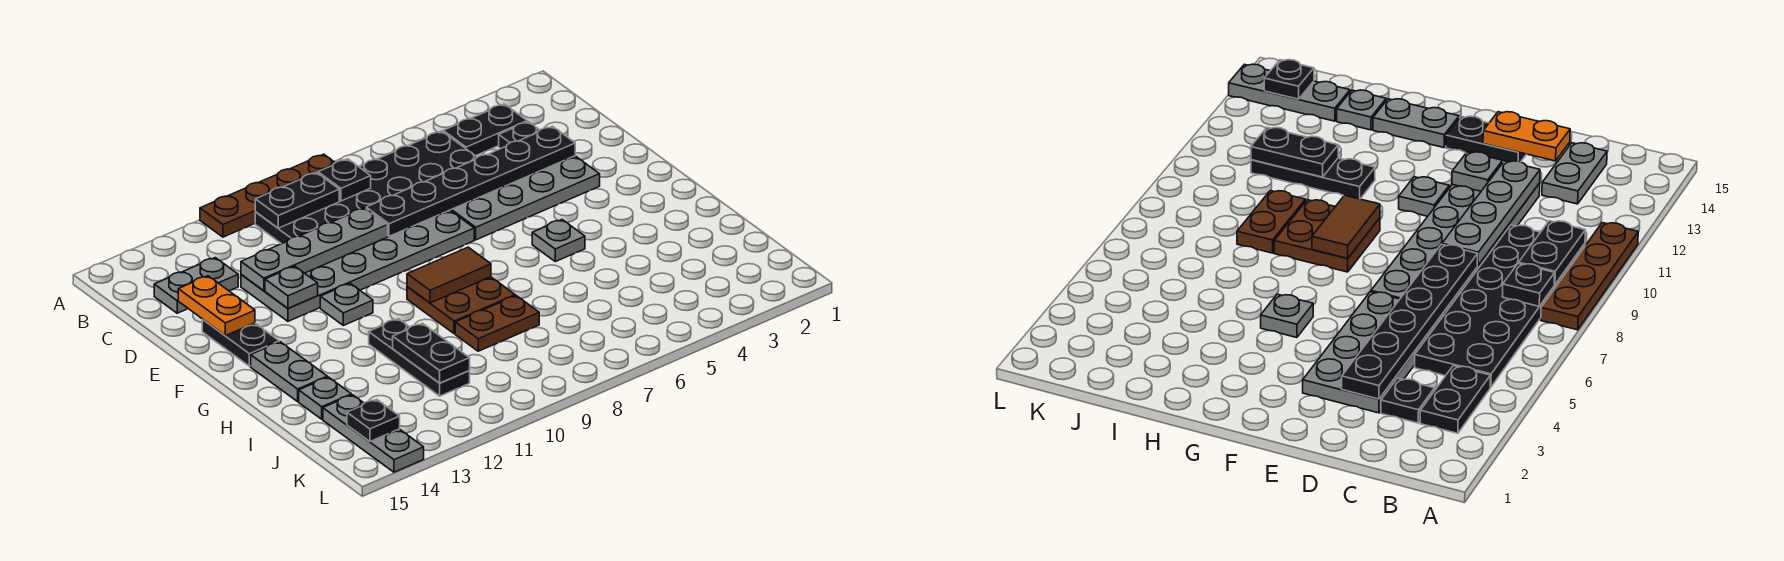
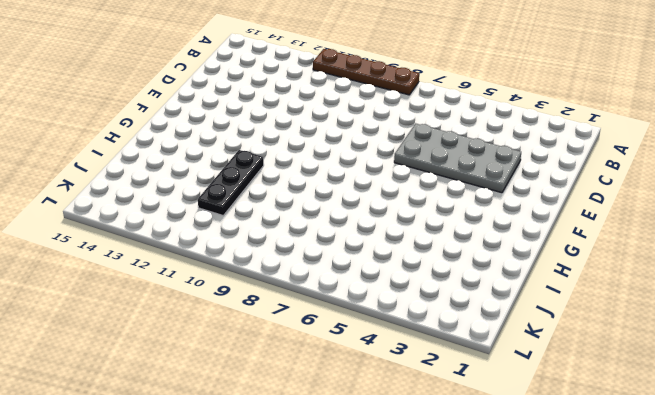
none -> black 1x2 plate [443,104,527,156]
none -> black 2x6 plate [255,131,477,244]
none -> black 1x1 plate [499,122,540,149]

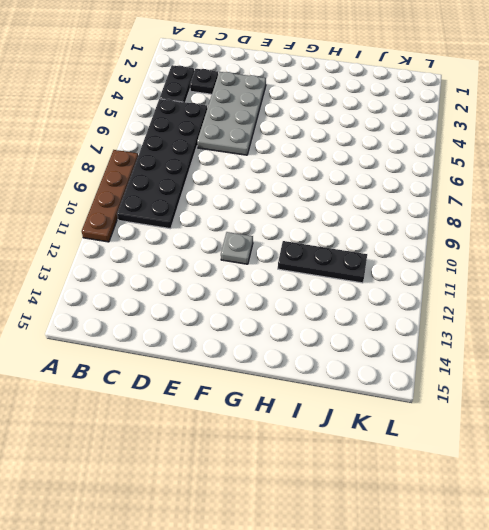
none -> grey 1x2 plate [154,258,238,313]
none -> grey 2x6 plate [241,210,474,321]
none -> black 1x2 plate [202,320,279,366]

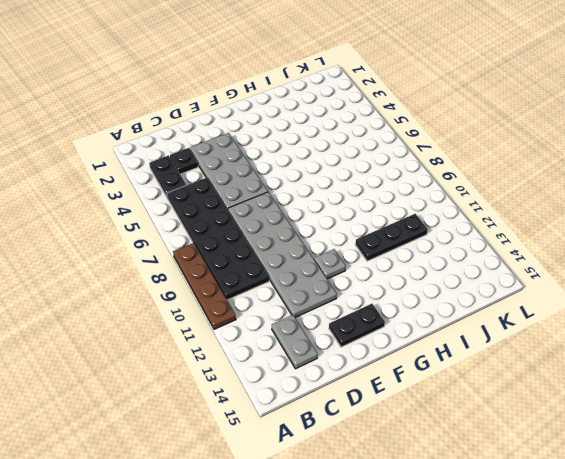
none -> grey 1x1 plate [532,220,585,262]
none -> brown 2x2 plate [407,277,515,334]
none -> grey 1x2 plate [251,342,327,401]

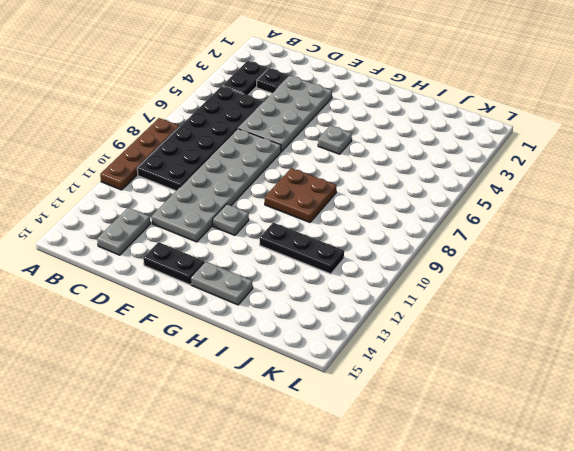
none -> brown 1x2 plate [455,296,539,351]
none -> grey 1x1 plate [299,377,351,419]
none -> grey 1x3 plate [323,395,424,472]

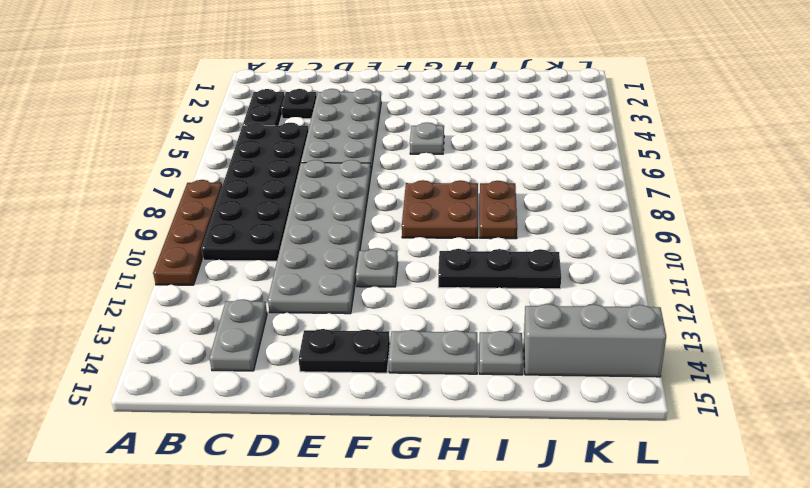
grey 1x3 brick [524,304,666,377] -> grey 1x3 plate [323,395,424,472]
none -> black 1x1 plate [318,159,371,201]
none -> black 1x2 plate [255,173,339,228]
none -> black 1x6 plate [366,126,575,236]

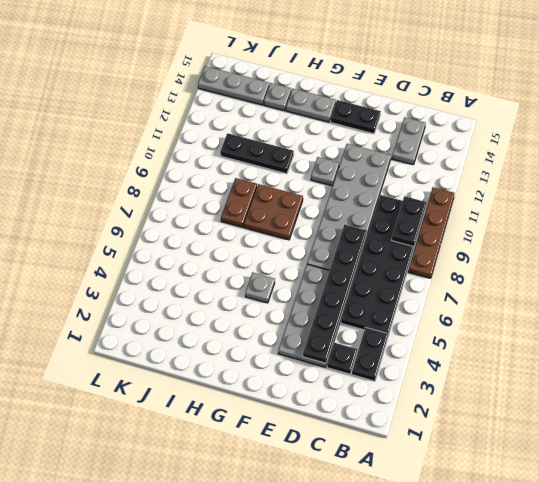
none -> black 1x1 plate [318,159,371,201]
none -> grey 1x4 plate [241,208,388,291]
none -> orange 1x2 plate [178,276,255,336]

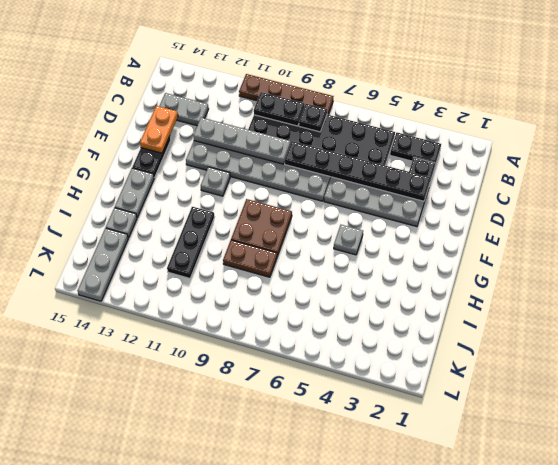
none -> grey 1x1 plate [265,266,318,308]
none -> brown 1x2 tile [407,247,491,303]
none -> black 1x2 plate [393,323,470,383]

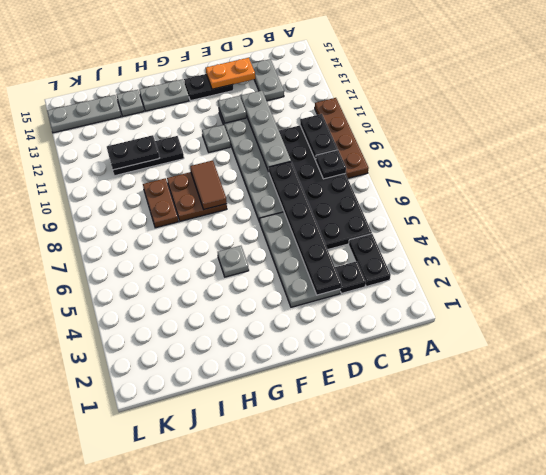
none -> black 1x1 plate [347,399,400,441]

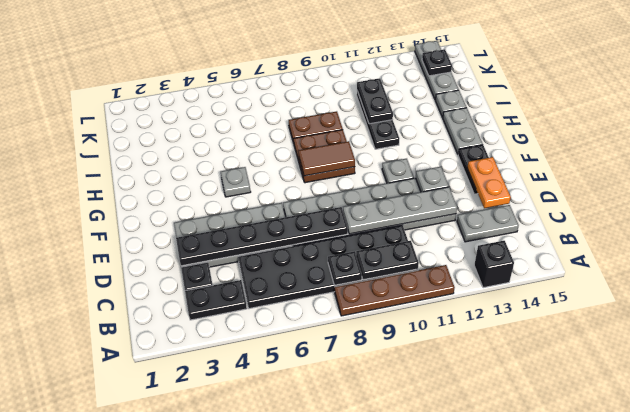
black 1x1 brick [474,241,514,288] -> none

